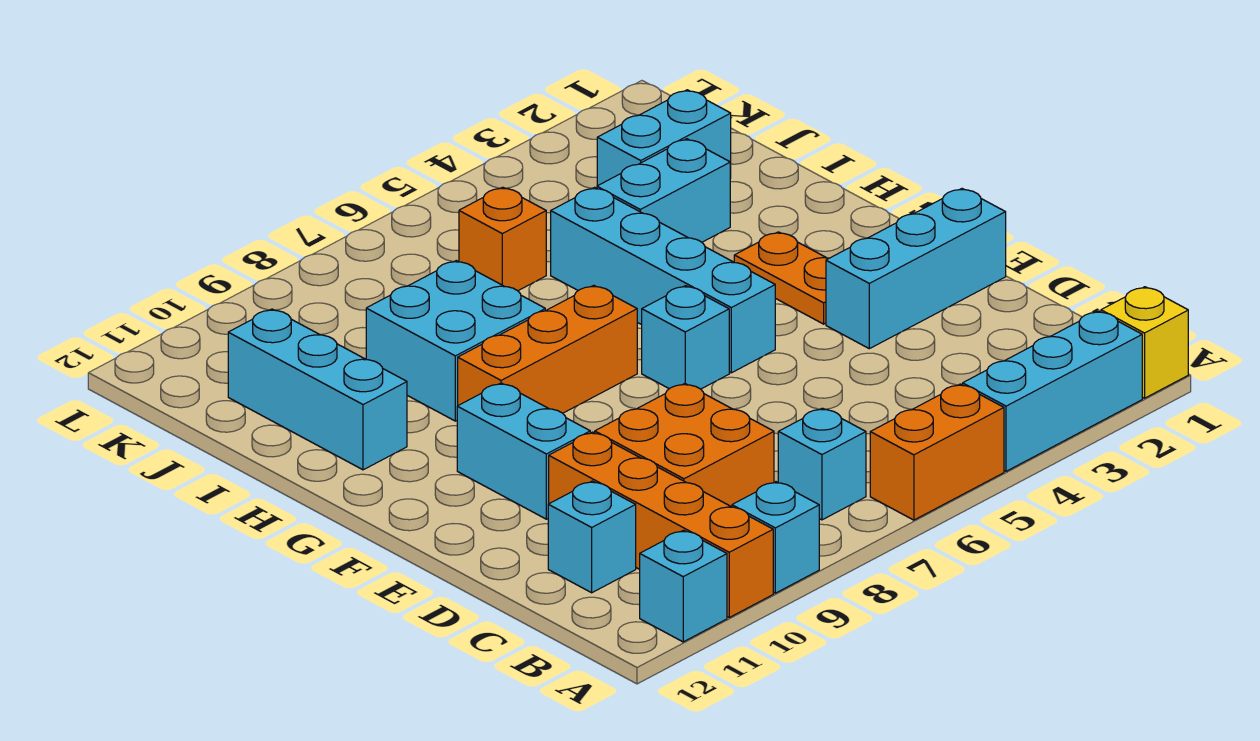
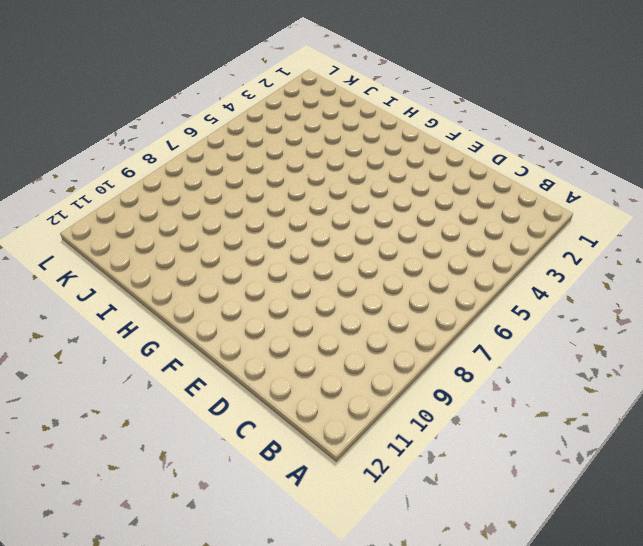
none -> yellow 1x1 brick [1101,287,1188,398]
none -> cyan 1x3 brick [963,311,1142,471]
none -> orange 1x2 brick [870,384,1004,520]

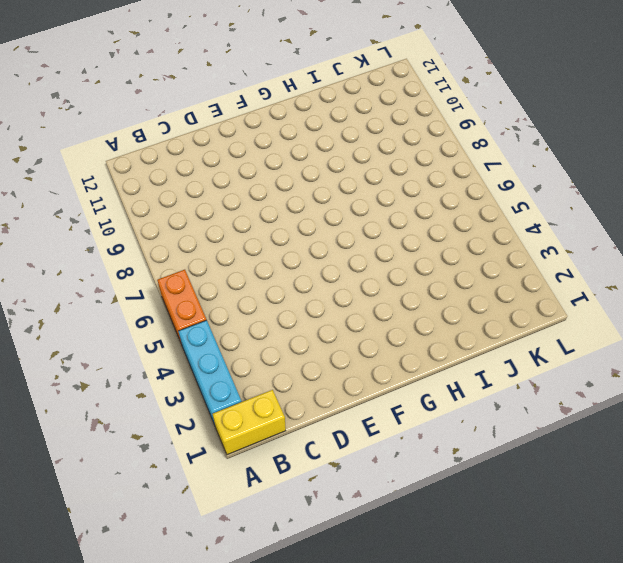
yellow 1x2 brick [212,390,286,455] -> yellow 1x1 brick [1101,287,1188,398]
none -> cyan 1x1 brick [732,482,819,593]
none -> orange 1x4 brick [549,432,773,617]
none -> cyan 1x1 brick [640,530,727,642]

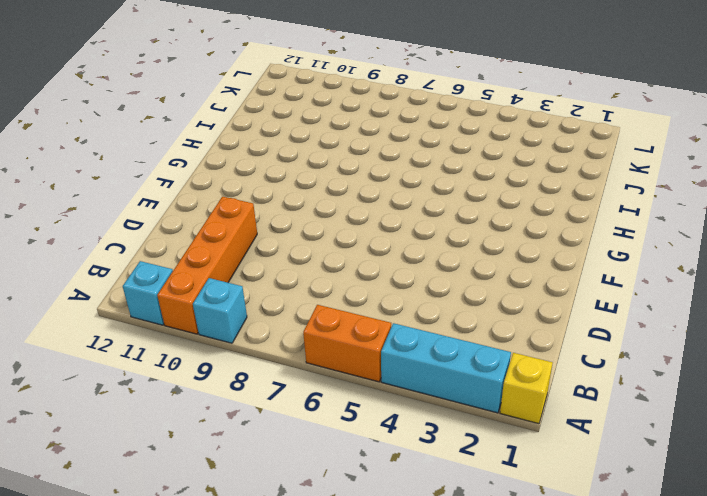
none -> cyan 1x1 brick [778,408,866,520]
none -> orange 2x2 brick [595,384,774,507]
none -> cyan 1x1 brick [548,481,636,593]

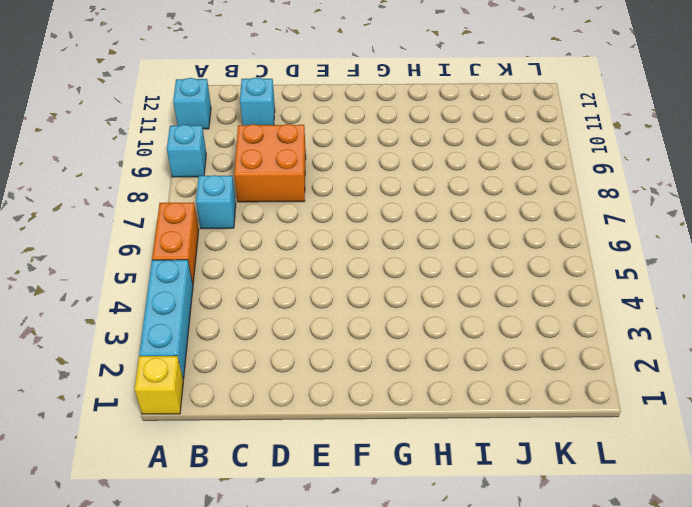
none -> orange 1x4 brick [549,432,773,617]
none -> cyan 1x3 brick [826,189,1006,349]
none -> cyan 1x2 brick [457,383,590,519]

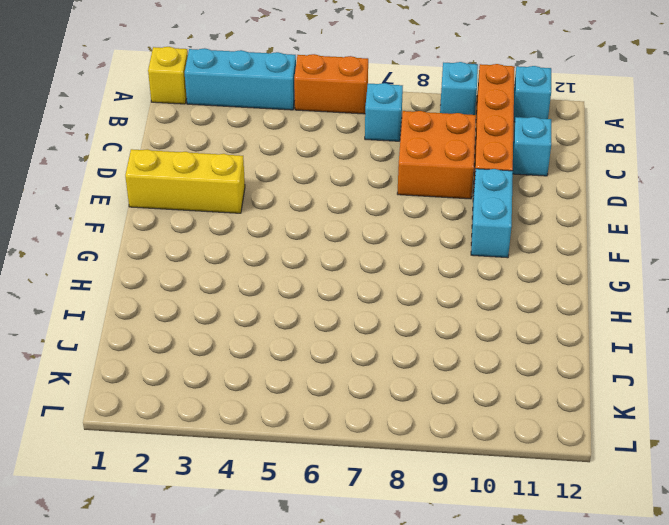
yellow 1x3 brick [125,149,245,213] -> cyan 1x3 brick [826,189,1006,349]
none -> orange 1x2 plate [734,232,829,324]
none -> cyan 1x4 brick [551,187,775,373]
none -> cyan 1x1 brick [642,286,729,389]

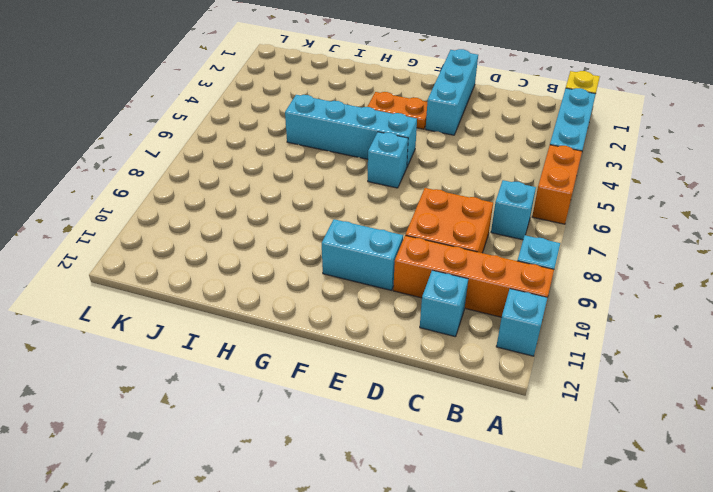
none -> orange 1x3 brick [458,285,637,413]
none -> cyan 2x2 brick [366,261,546,421]
none -> cyan 1x3 brick [228,309,407,470]

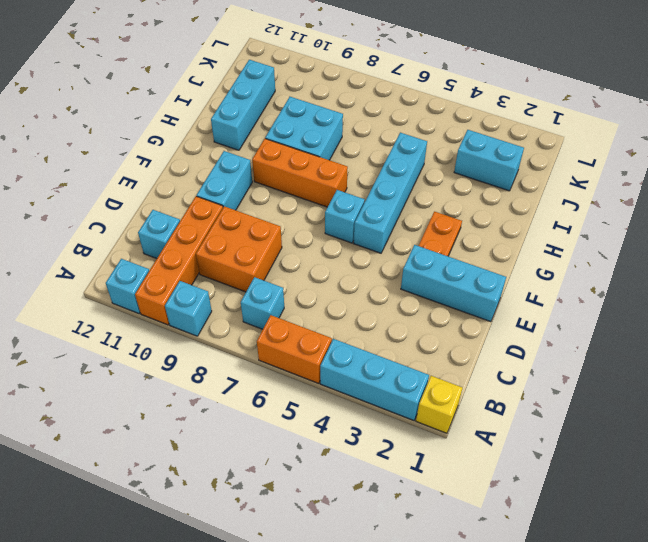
none -> cyan 1x2 brick [597,139,730,242]
none -> orange 1x1 brick [459,187,546,291]

